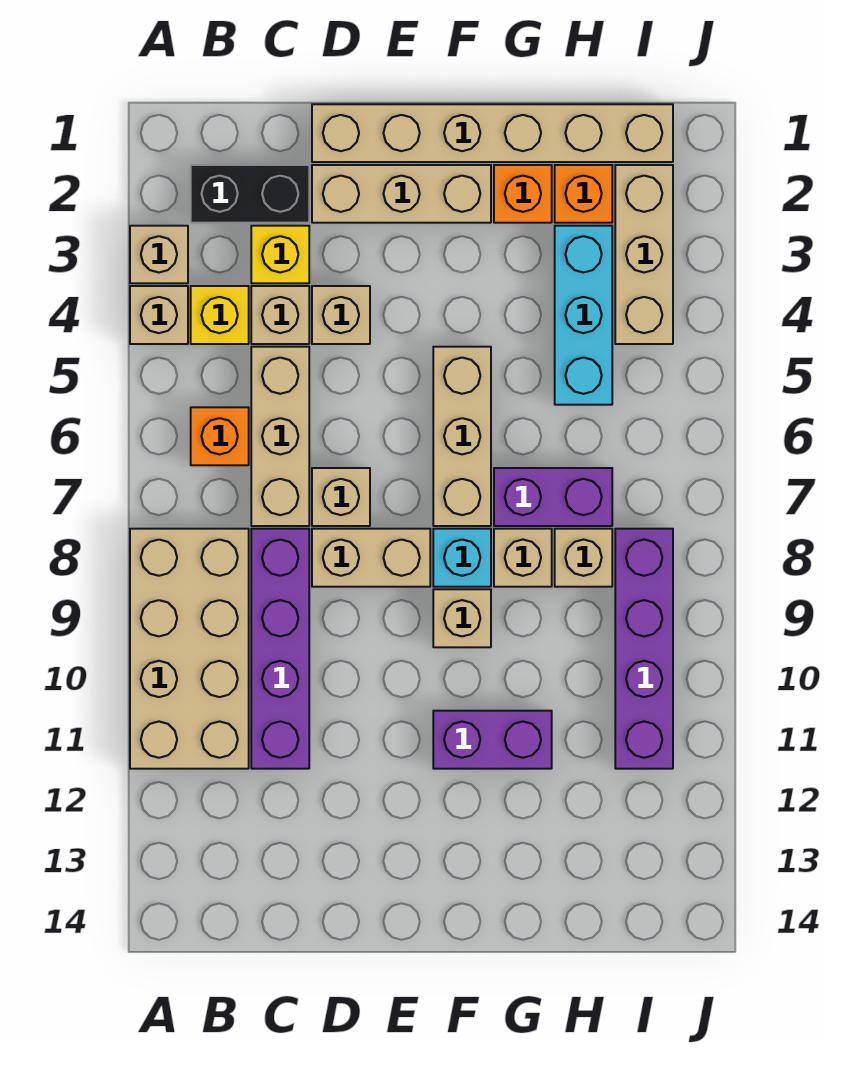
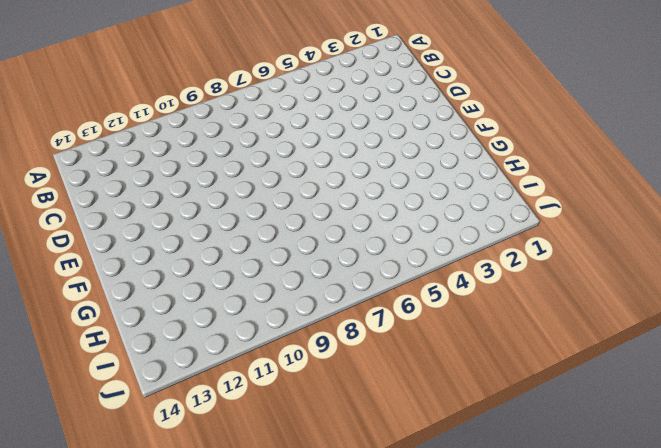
none -> tan 1x1 brick [130,226,188,283]
none -> tan 1x1 brick [130,286,188,344]
none -> tan 2x4 brick [130,529,249,769]

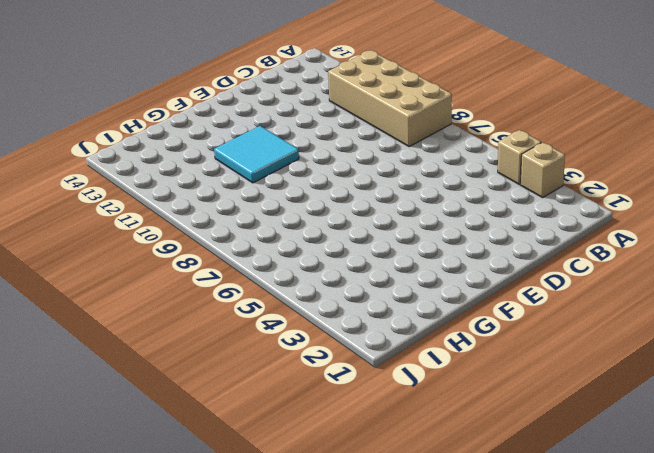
cyan 2x2 tile [214,126,299,183] -> purple 1x2 brick [433,711,552,769]
none -> black 1x2 brick [191,165,309,223]
none -> yellow 1x1 brick [191,286,249,344]
none -> orange 1x1 brick [191,407,249,465]

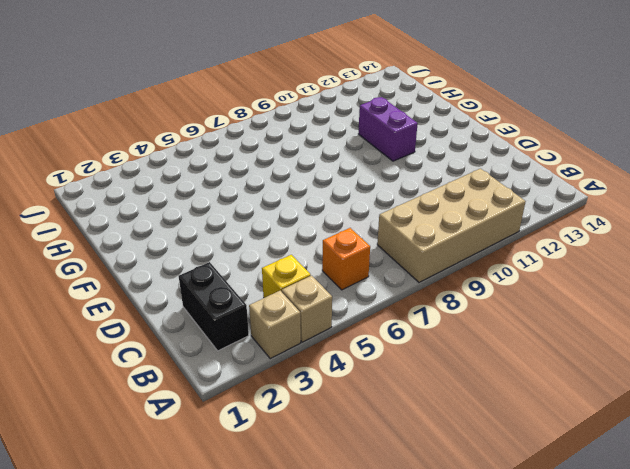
none -> yellow 1x1 brick [251,226,309,283]
none -> tan 1x1 brick [251,286,309,344]
none -> tan 1x3 brick [251,347,309,526]

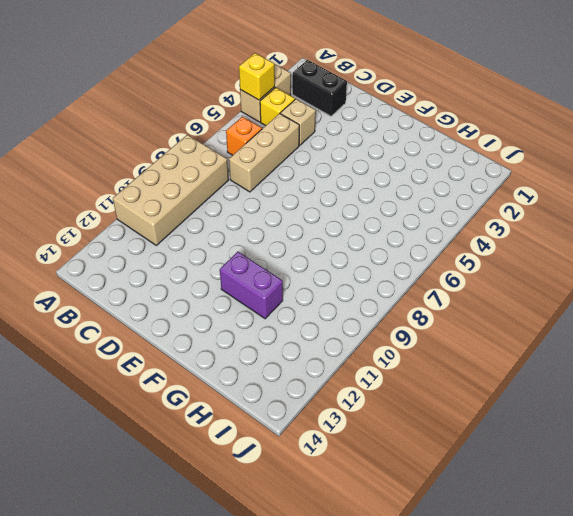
yellow 1x1 brick [239,53,275,100] -> yellow 1x1 brick moved to [251,226,309,283]
none -> purple 1x4 brick [251,529,309,769]
none -> tan 1x6 brick [312,104,673,162]
none -> tan 1x3 brick [312,165,491,223]

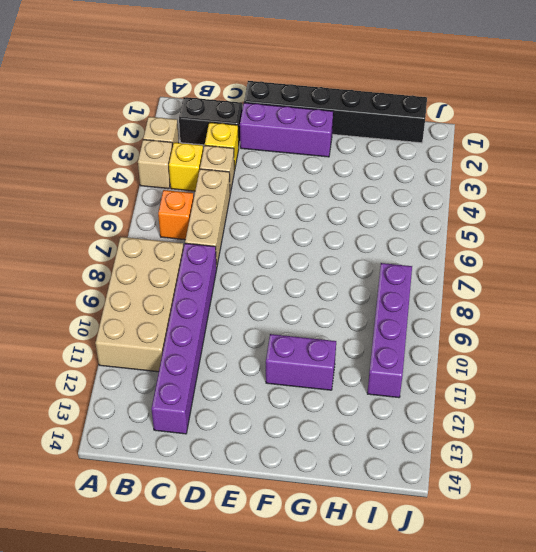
purple 1x6 brick [151,243,217,434] -> purple 1x4 brick [251,529,309,769]
black 1x6 brick [244,81,427,143] -> tan 1x6 brick [312,104,673,162]
purple 1x3 brick [240,103,333,157] -> tan 1x3 brick [312,165,491,223]
none -> tan 1x1 brick [312,286,370,344]
none -> tan 1x1 brick [312,468,370,526]
none -> tan 1x2 brick [312,529,430,587]

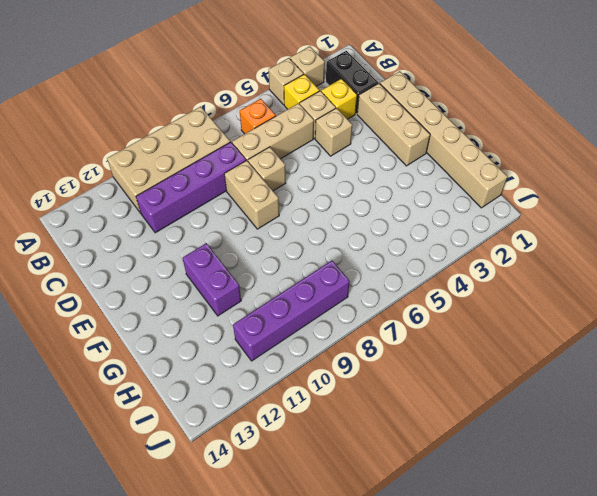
none -> tan 1x3 brick [433,347,491,526]
none -> cyan 1x1 brick [433,529,491,587]
none -> tan 1x1 brick [433,589,491,647]

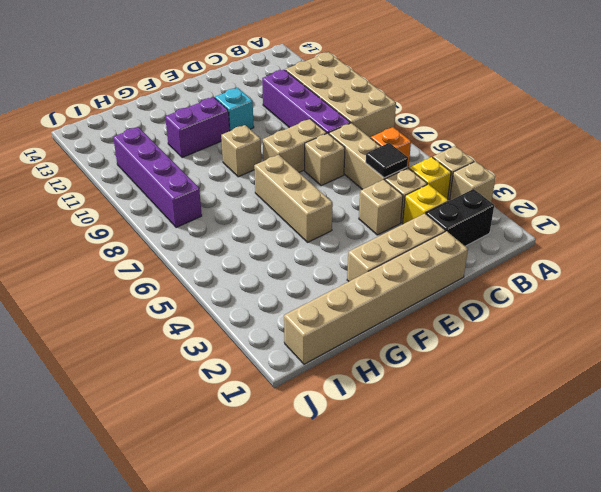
black 1x1 tile [366,143,408,178] -> none
cyan 1x1 brick [215,88,254,131] -> cyan 1x1 brick moved to [433,529,491,587]
none -> orange 1x1 brick [494,165,552,223]
none -> purple 1x2 brick [494,468,612,526]
none -> tan 1x1 brick [494,529,552,587]

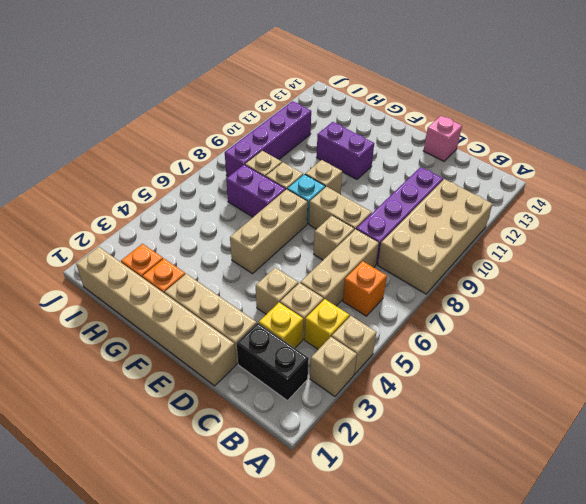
pink 1x1 brick [423,116,462,161] -> none
none -> cyan 1x3 brick [555,226,612,405]
none -> tan 1x3 brick [615,165,673,344]

